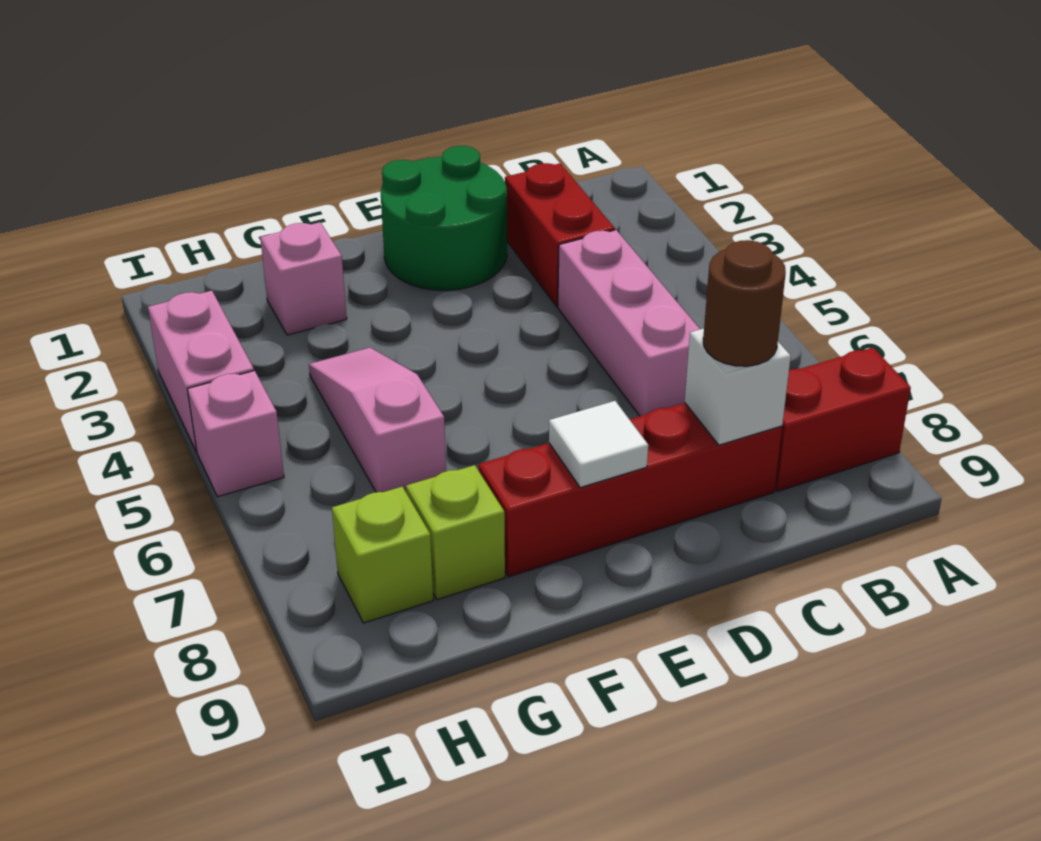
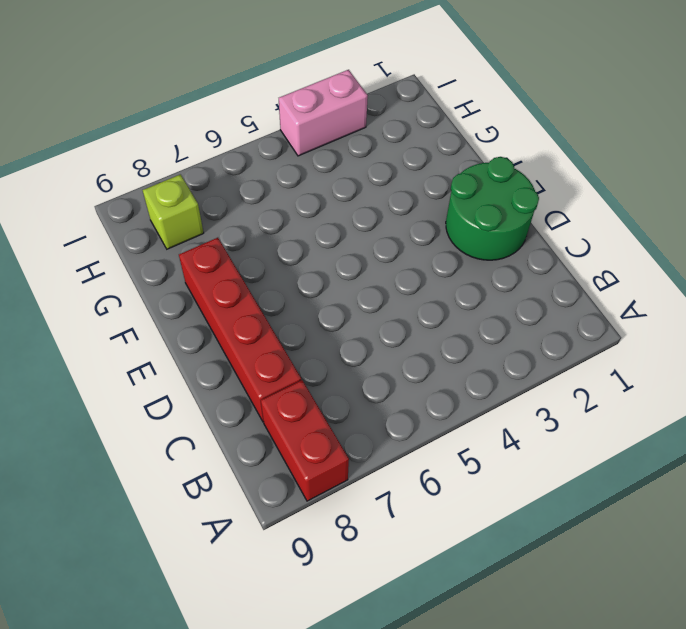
none -> red 1x2 brick [505,163,615,306]
none -> pink 1x3 brick [558,230,700,416]
none -> pink 1x1 brick [260,222,347,335]

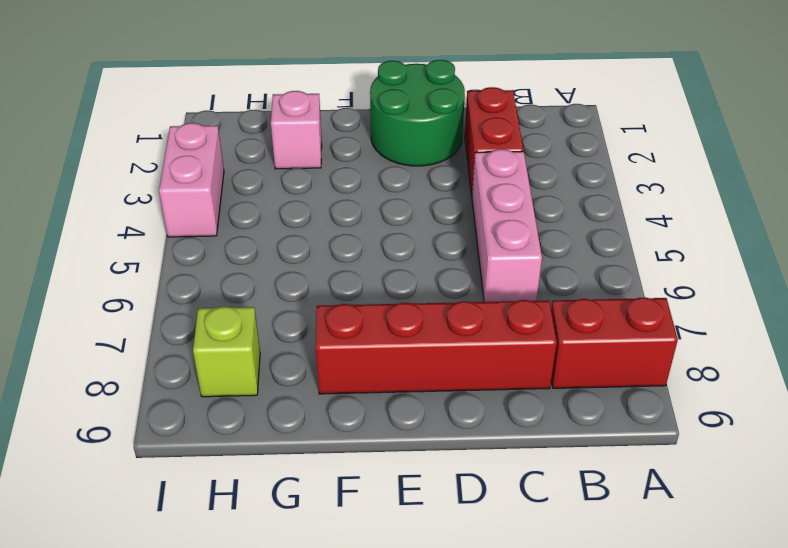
none -> pink 1x3 slope [309,348,446,492]
none -> lime 1x1 brick [406,465,505,600]
none -> pink 1x1 brick [187,371,284,497]

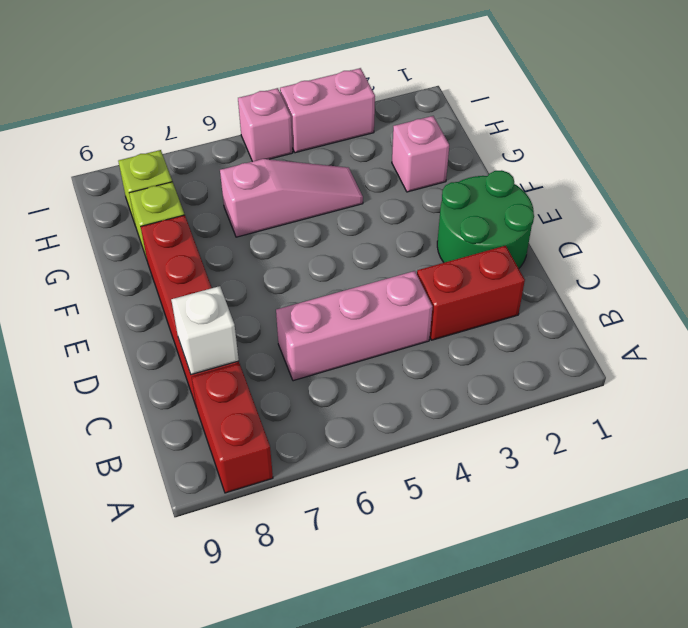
none -> white 1x1 tile [549,401,648,488]
none -> brown 1x1 round brick [703,240,786,366]

